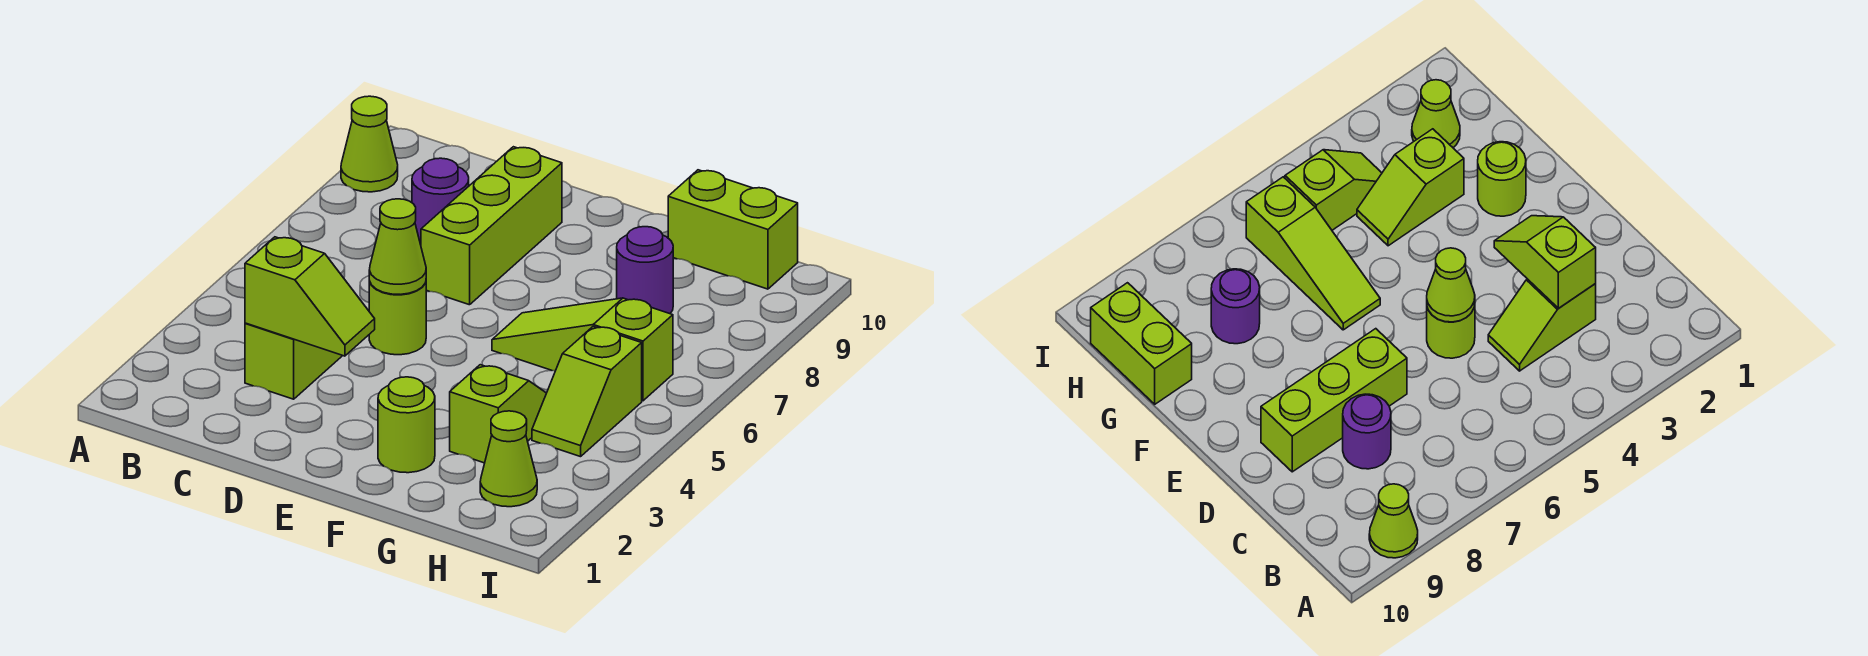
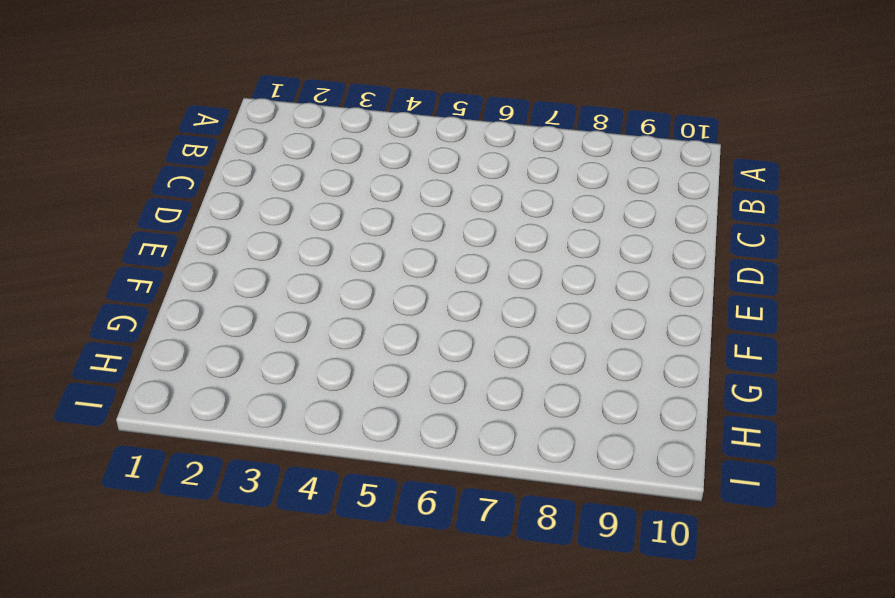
none -> lime 1x1 cone [341,96,398,192]
none -> lime 1x2 slope [245,323,343,399]
none -> purple 1x1 round brick [412,158,469,245]

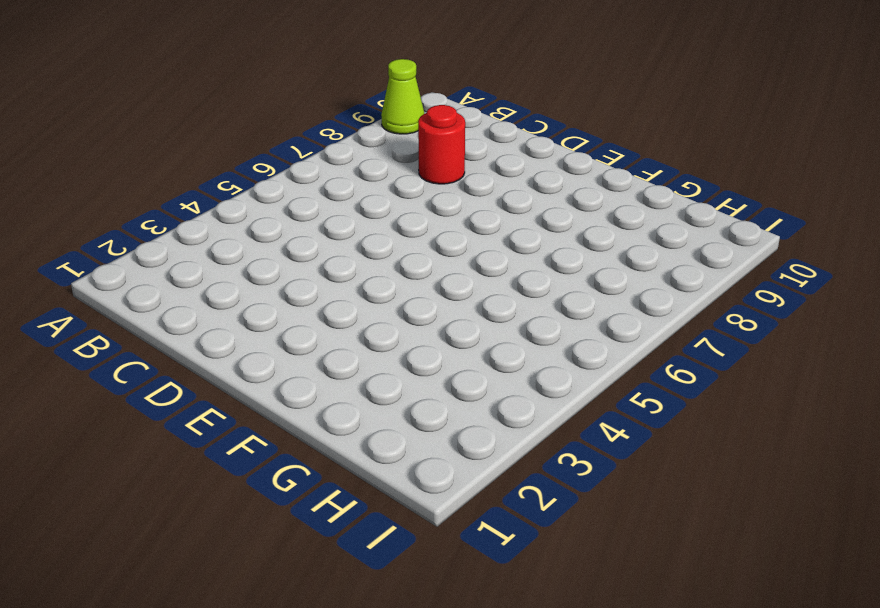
red 1x1 round brick [418,105,465,184] -> purple 1x1 round brick [412,158,469,245]
none -> lime 1x2 slope [245,323,343,399]
none -> lime 1x1 round brick [369,281,426,355]
none -> lime 1x3 brick [421,147,562,305]

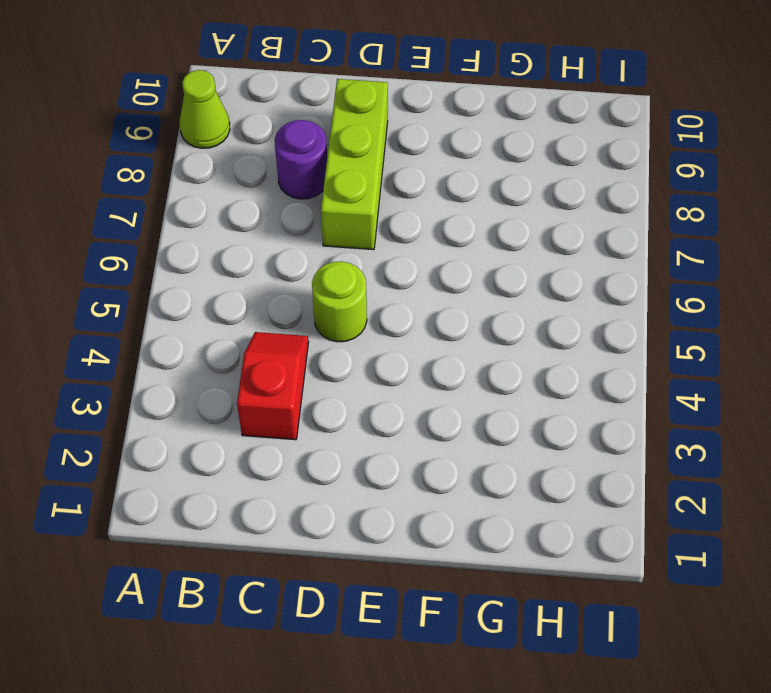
red 1x2 slope [237,332,309,440] -> lime 1x2 slope [245,323,343,399]
none -> lime 1x1 round brick [378,377,435,473]
none -> lime 1x3 slope [492,298,673,401]
none -> lime 1x2 slope [450,365,546,463]

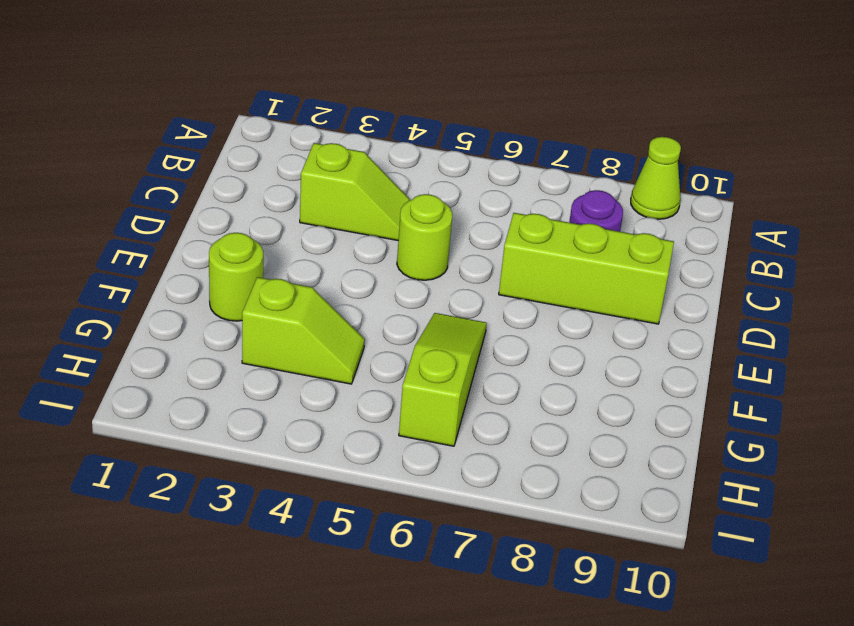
none -> purple 1x1 round brick [617,227,673,314]
none -> lime 1x2 brick [668,170,798,289]
none -> lime 1x1 cone [480,411,537,507]

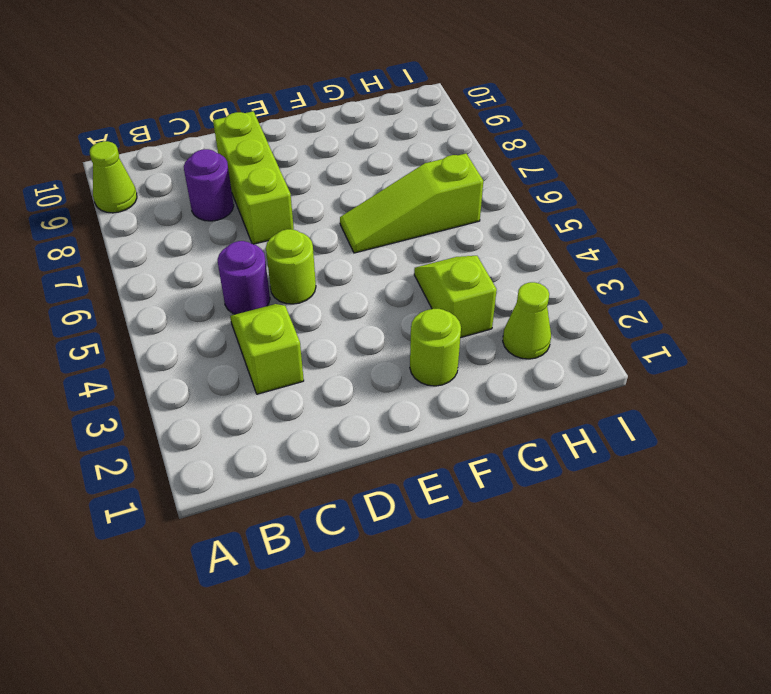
purple 1x1 round brick [217,241,270,314] -> purple 1x1 round brick moved to [617,227,673,314]
none -> lime 1x2 brick [668,170,798,289]
none -> lime 1x2 slope [532,327,642,457]
none -> lime 1x2 slope [245,237,375,356]

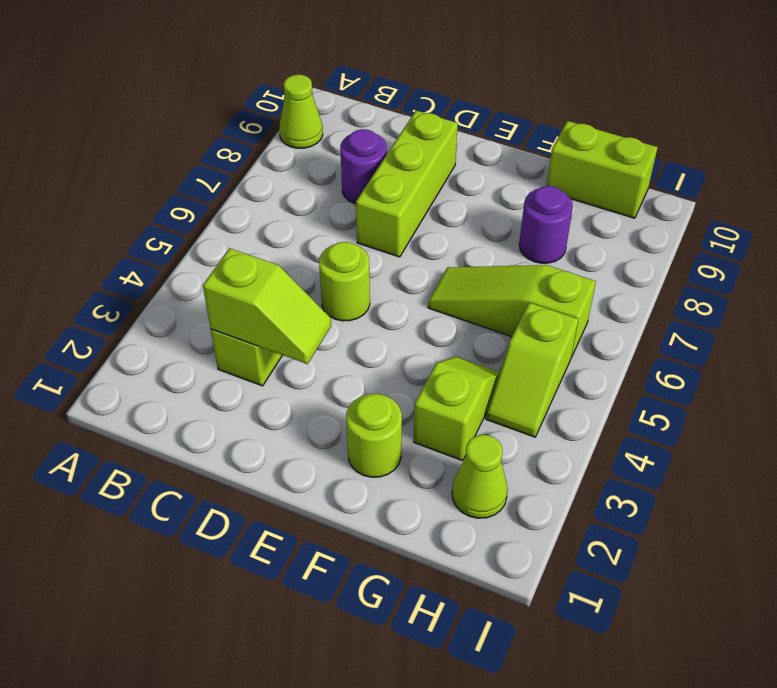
none -> lime 1x1 cone [369,199,426,294]

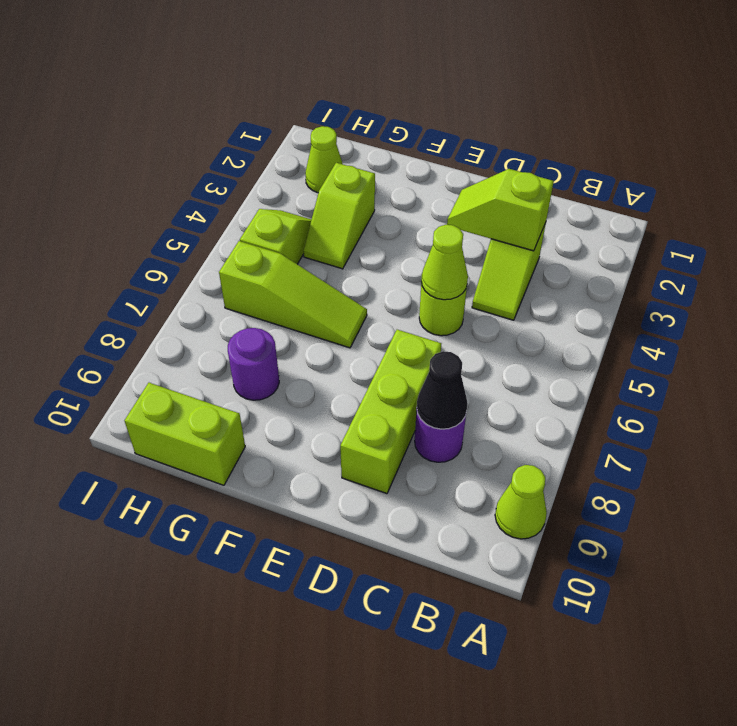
black 1x1 cone [417,351,468,429] -> none
none -> lime 1x1 round brick [378,377,435,473]

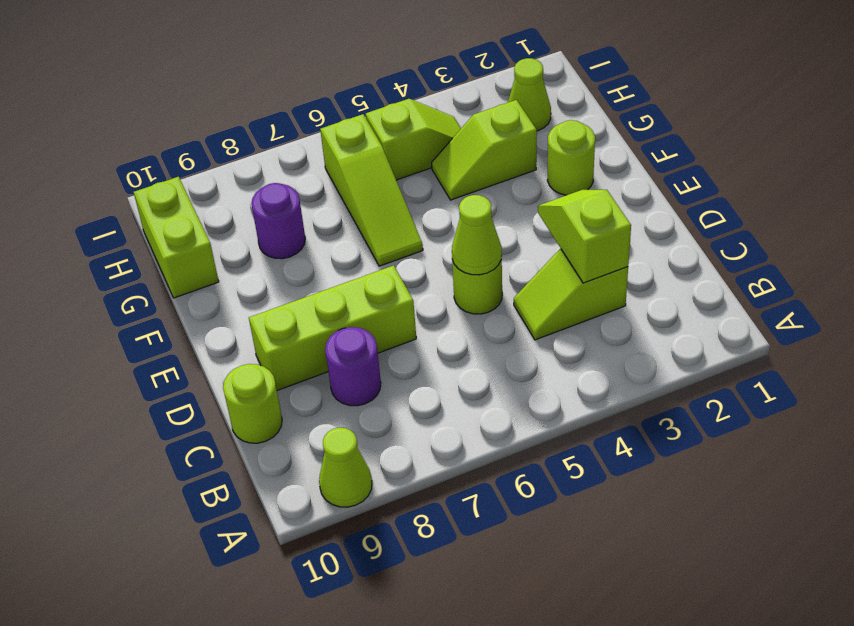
lime 1x1 round brick [223,364,282,443] -> none

